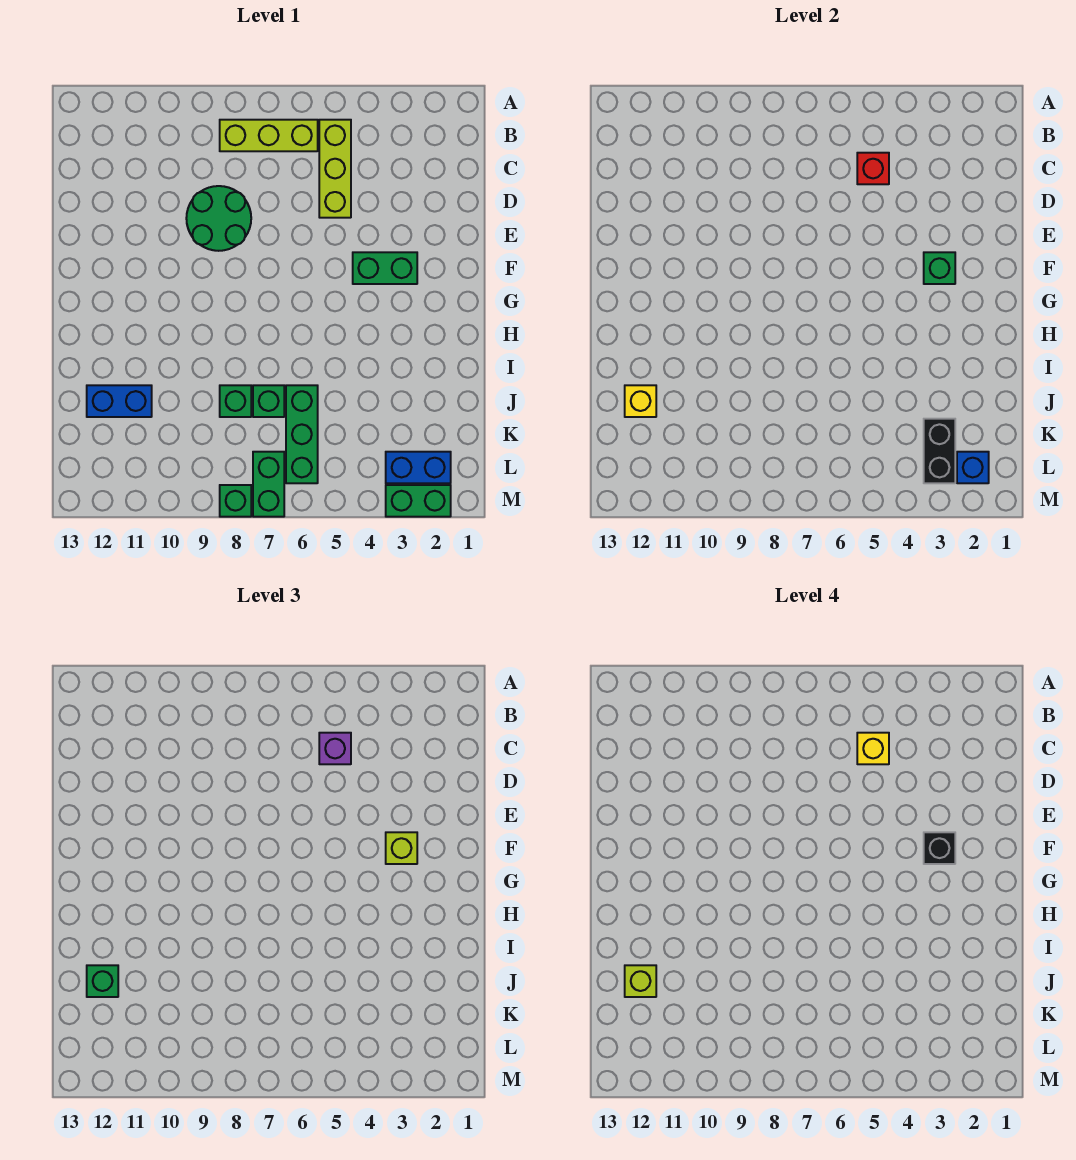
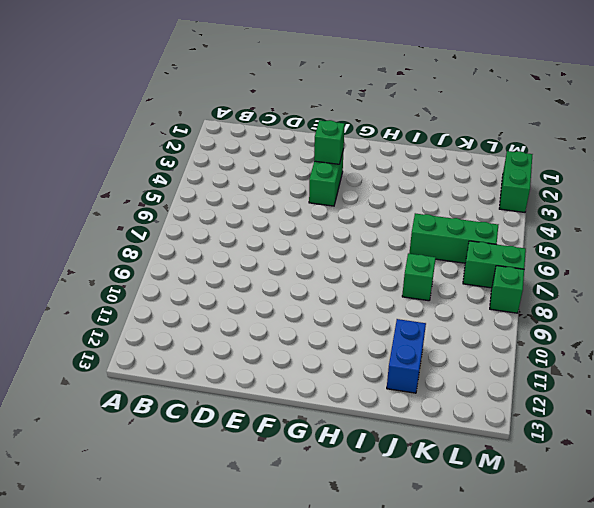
none -> lime 1x3 brick [319,120,351,218]
none -> lime 1x3 brick [220,120,318,151]
none -> green 2x2 round brick [186,186,251,251]

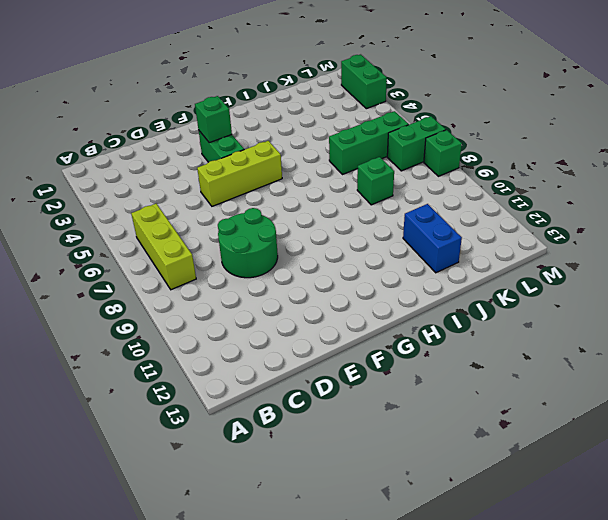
lime 1x3 brick [197,141,282,206] -> lime 1x3 brick moved to [319,120,351,218]
none -> green 1x1 brick [253,385,284,417]
none -> blue 1x2 brick [386,452,451,483]
none -> red 1x1 brick [857,153,889,184]

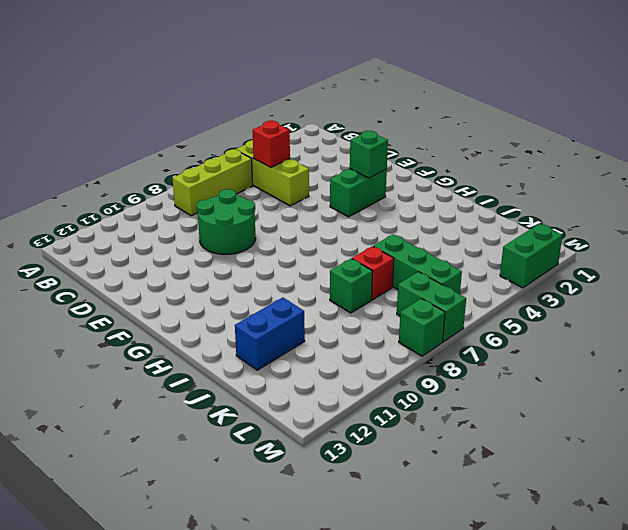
red 1x1 brick [352,246,394,300] -> green 1x1 brick [253,385,284,417]
none -> blue 1x2 brick [386,452,451,483]
none -> yellow 1x1 brick [625,385,656,417]
none -> black 1x2 brick [924,419,955,483]

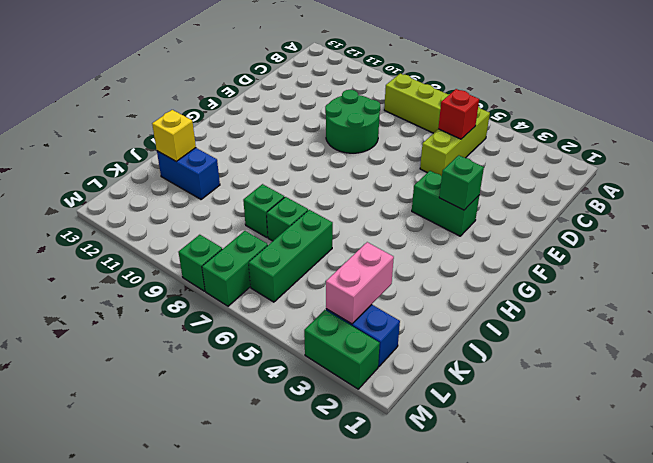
pink 1x2 brick [326,242,394,324] -> black 1x2 brick [924,419,955,483]
none -> blue 1x1 brick [957,452,989,483]
none -> purple 1x1 brick [319,733,351,764]
none -> lime 1x1 brick [386,832,417,864]

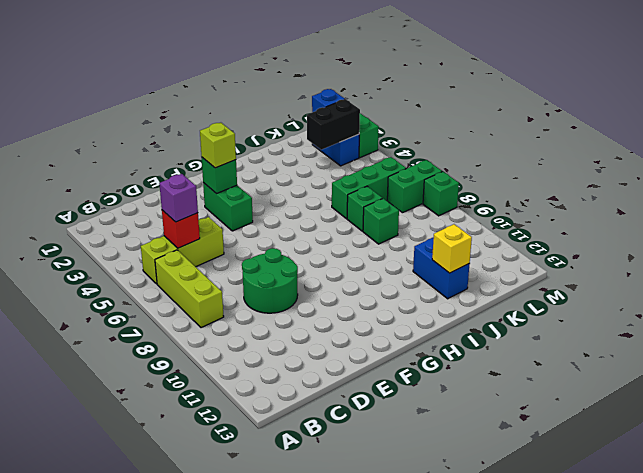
none -> green 1x1 brick [87,965,118,997]
none -> yellow 1x1 brick [857,733,889,764]
none -> black 1x1 brick [924,832,955,864]

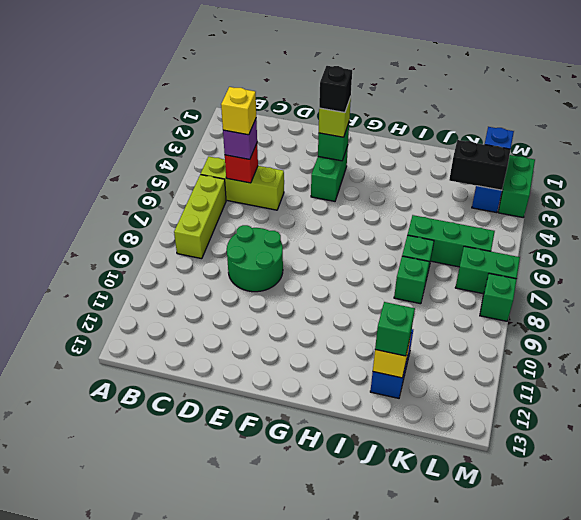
none -> lime 1x1 brick [625,965,656,997]

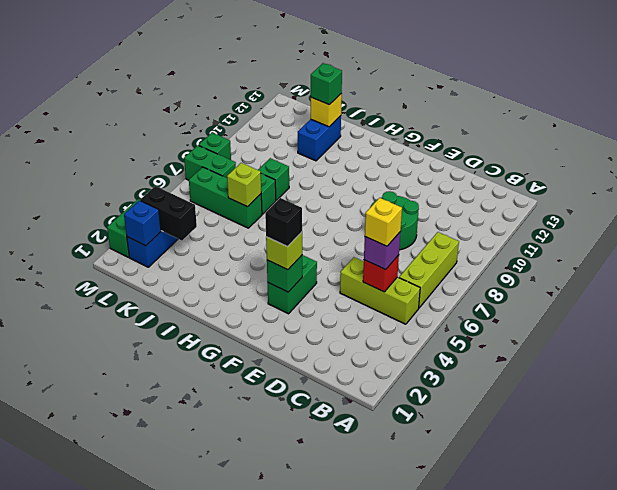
lime 1x1 brick [227,163,261,207] -> lime 1x1 brick moved to [625,965,656,997]

